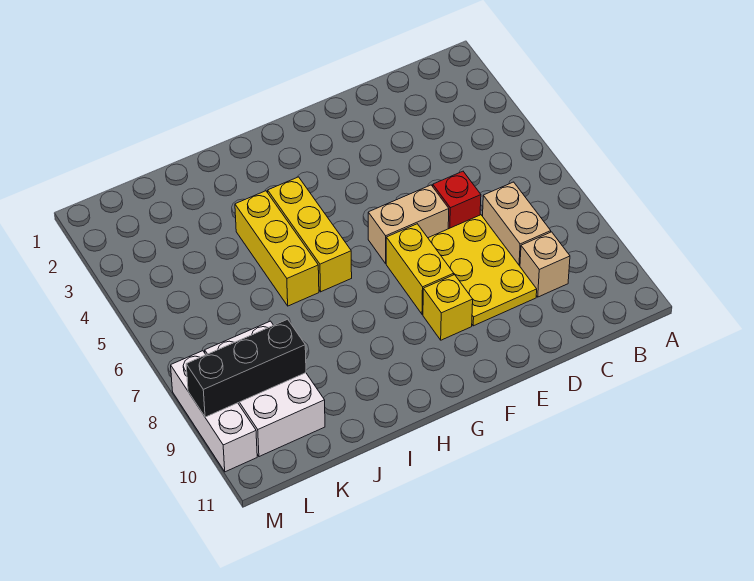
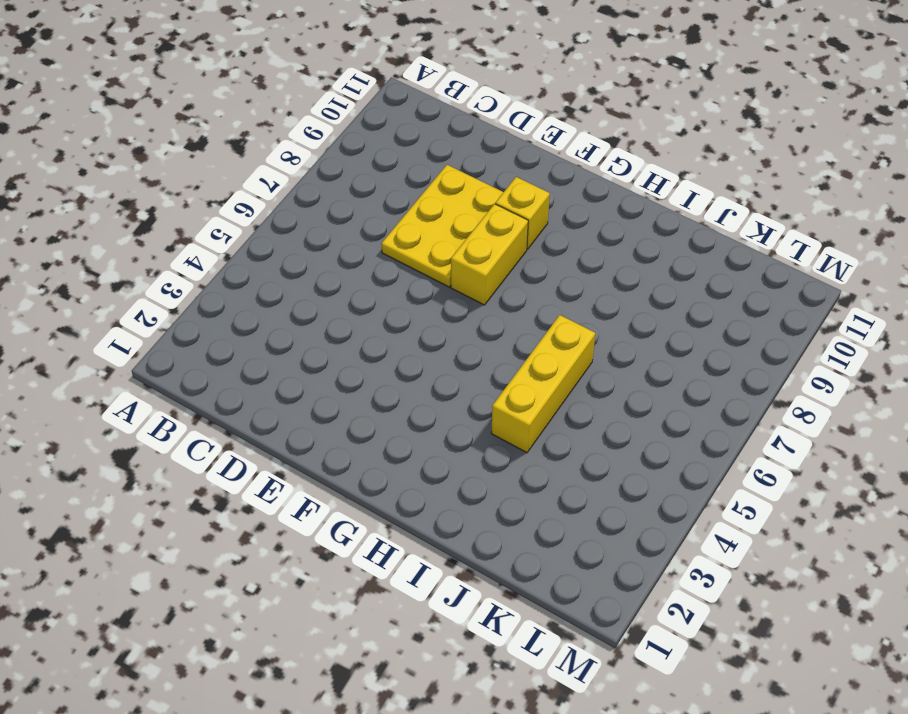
none -> tan 1x2 brick [483,182,551,266]
none -> tan 1x1 brick [520,232,570,297]
none -> red 1x1 brick [433,171,481,229]

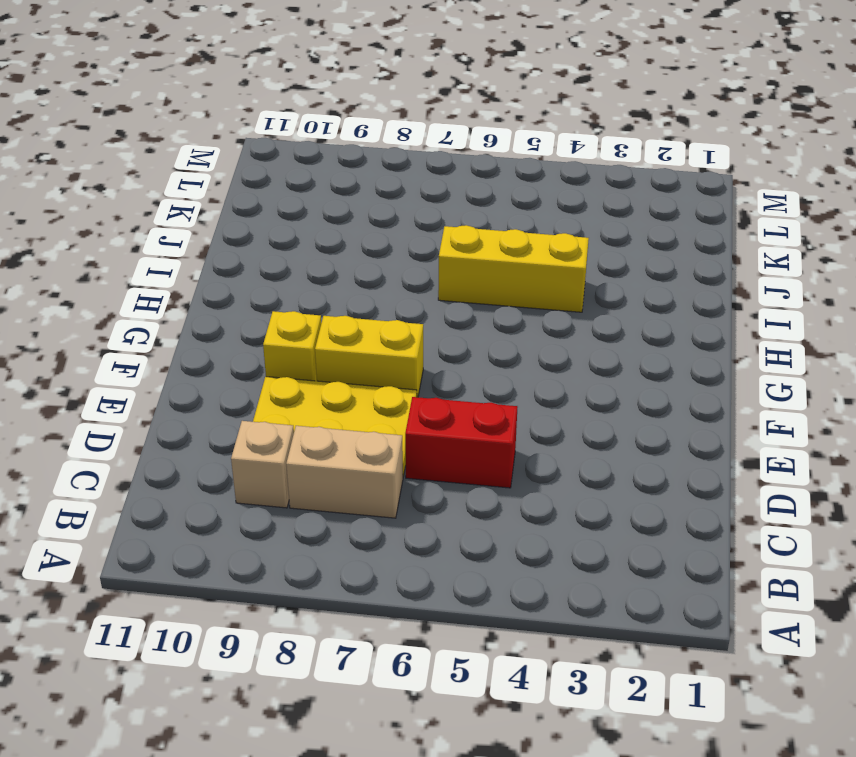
red 1x2 brick [405,397,517,488] -> red 1x1 brick [433,171,481,229]
none -> tan 1x2 brick [368,185,449,263]
none -> yellow 1x3 brick [268,177,352,292]
none -> white 2x3 brick [205,321,325,457]

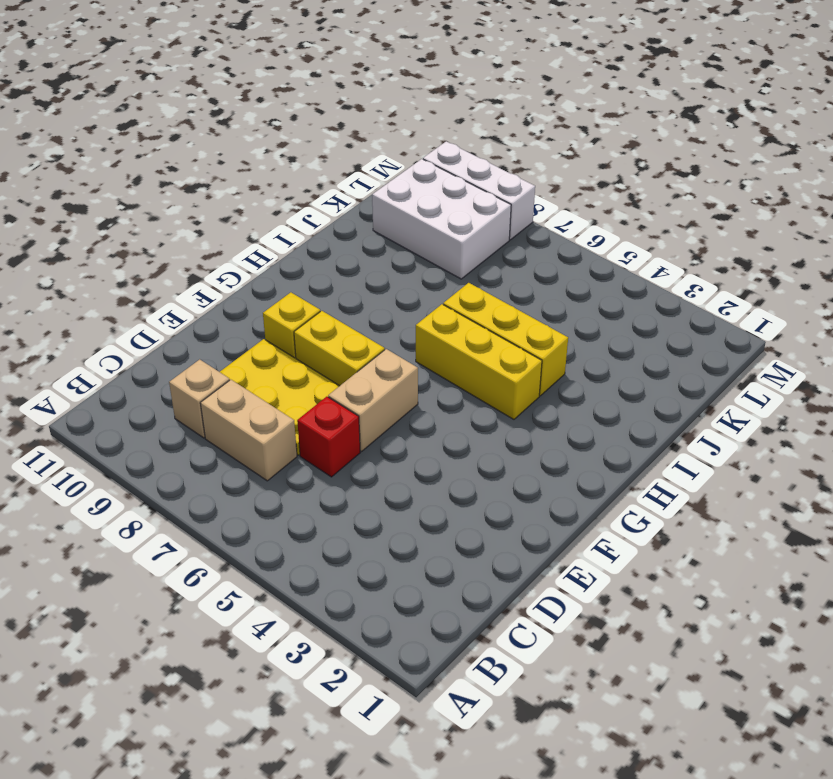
none -> black 1x3 brick [186,319,306,417]

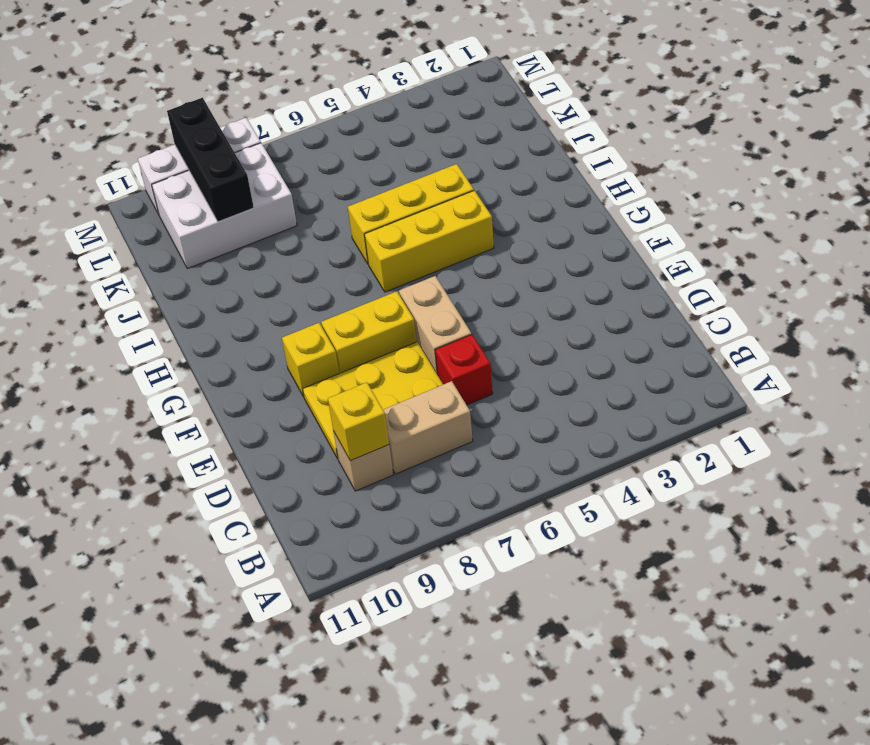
yellow 1x1 brick [328,382,389,461] -> none

